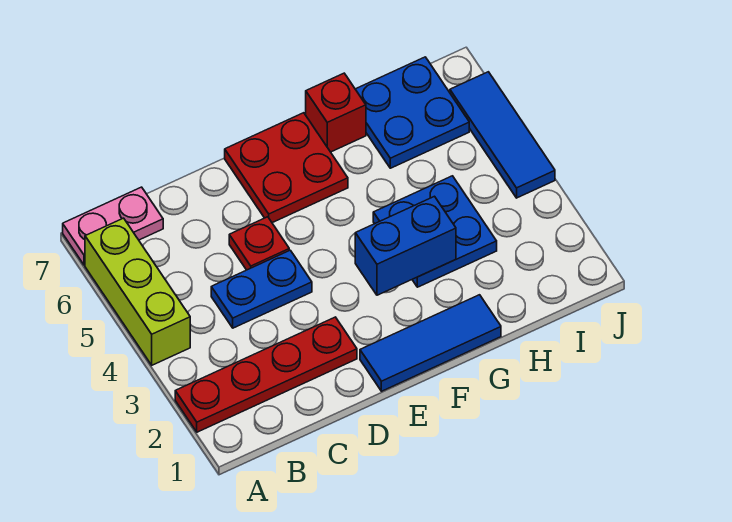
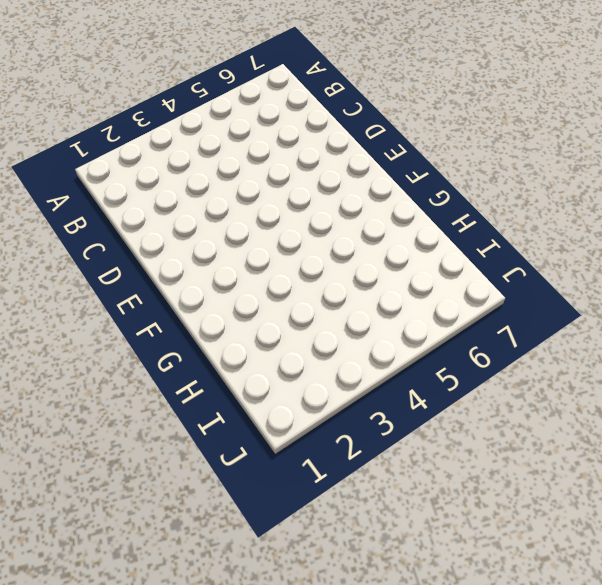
none -> red 1x4 plate [175,317,357,432]
none -> lime 1x3 brick [85,218,190,365]
none -> pink 1x2 plate [63,187,163,265]

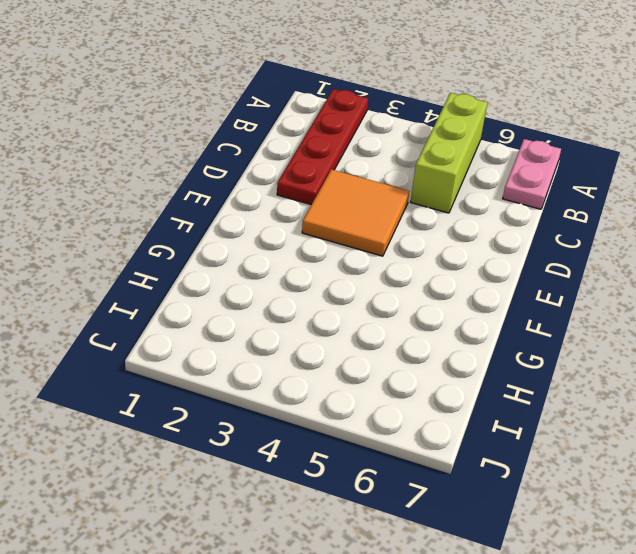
lime 1x3 brick [411,93,487,213] -> lime 1x3 brick turned to [85,218,190,365]
orange 2x2 tile [302,169,409,256] -> blue 1x2 plate [211,250,312,328]
none -> red 1x1 plate [229,217,289,270]
none -> blue 1x3 tile [360,295,501,391]
none -> red 2x2 plate [225,113,348,223]

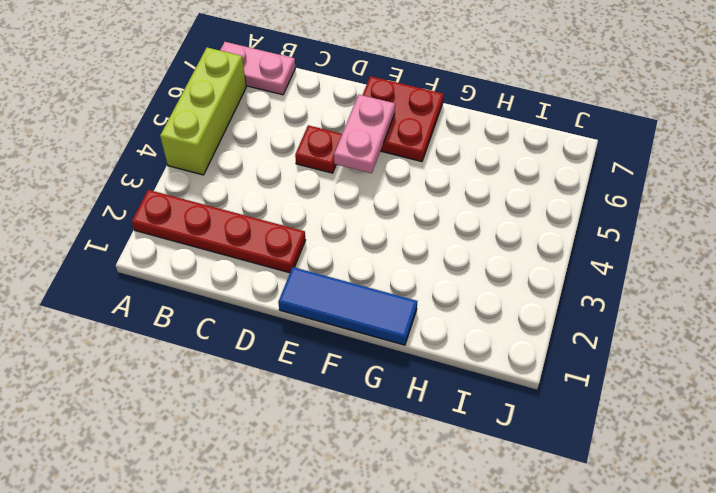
pink 1x2 plate [334,95,395,173] -> none
none -> blue 1x2 plate [211,250,312,328]
none -> blue 2x2 plate [373,176,497,287]
none -> red 1x1 brick [306,73,366,152]

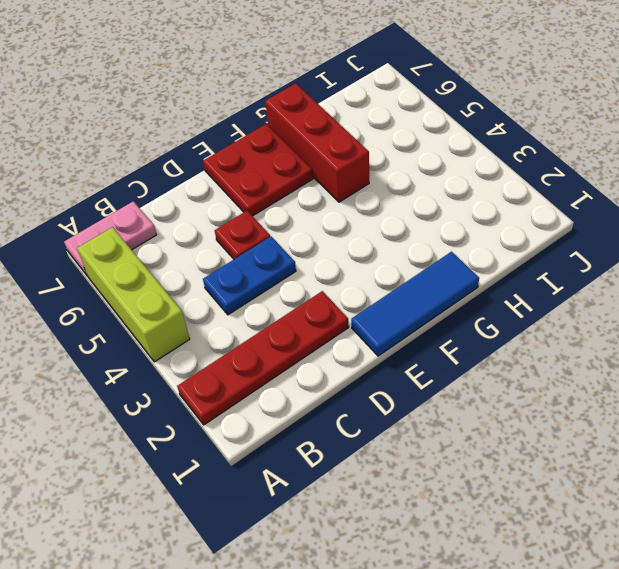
red 1x3 brick [265,84,369,202] -> red 1x1 brick [306,73,366,152]
none -> blue 2x2 plate [373,176,497,287]
none -> blue 2x2 plate [355,57,469,168]
none -> blue 1x3 tile [450,72,555,198]

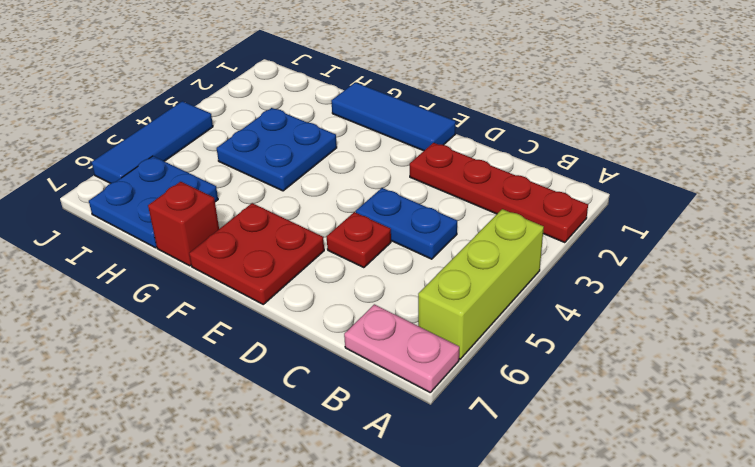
none -> blue 1x2 brick [355,196,456,295]

